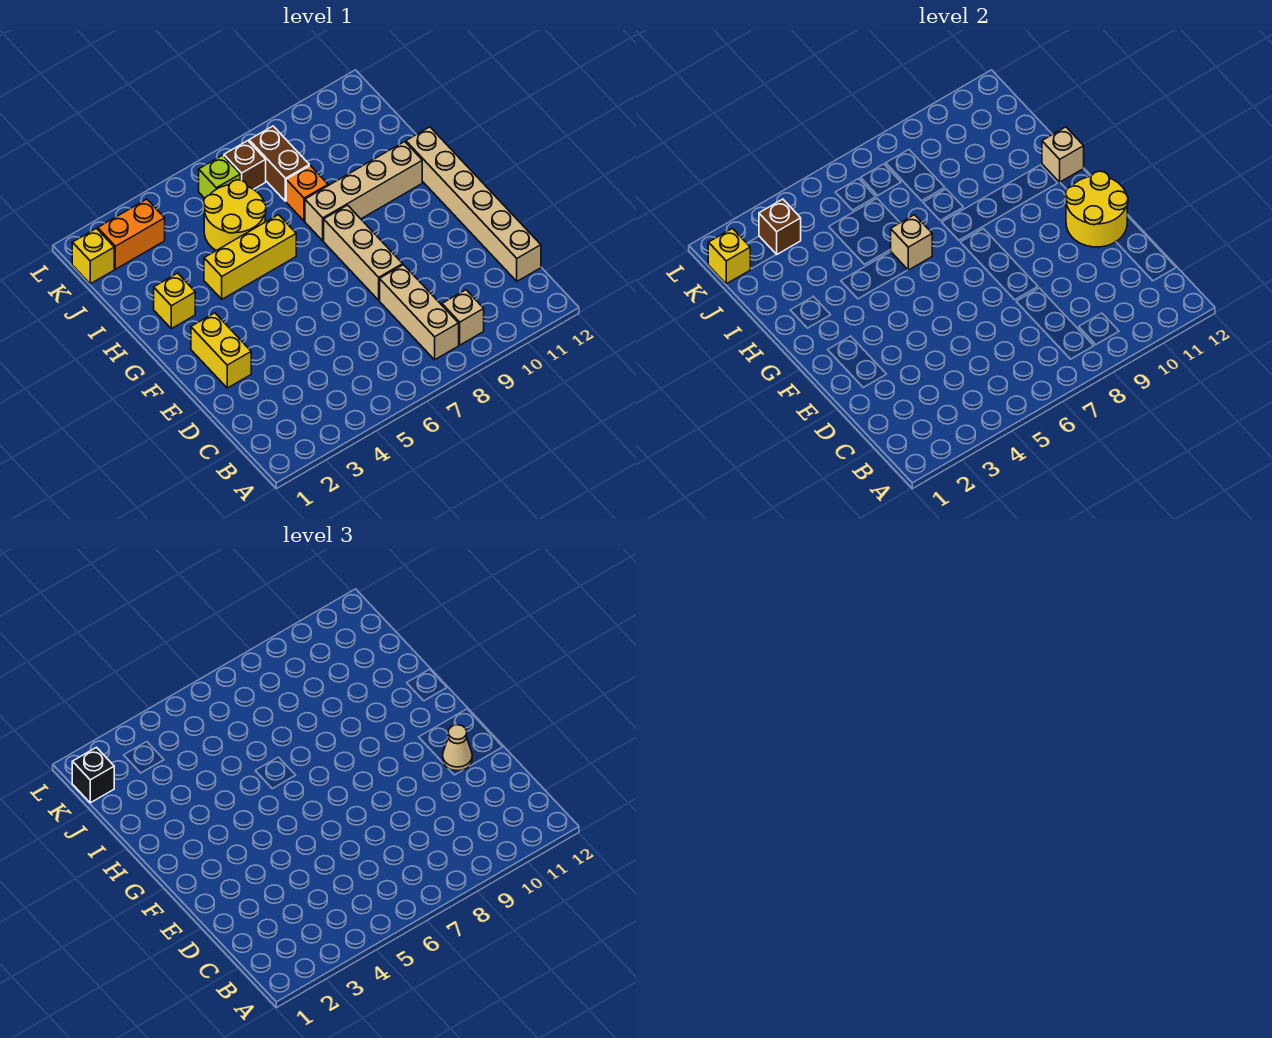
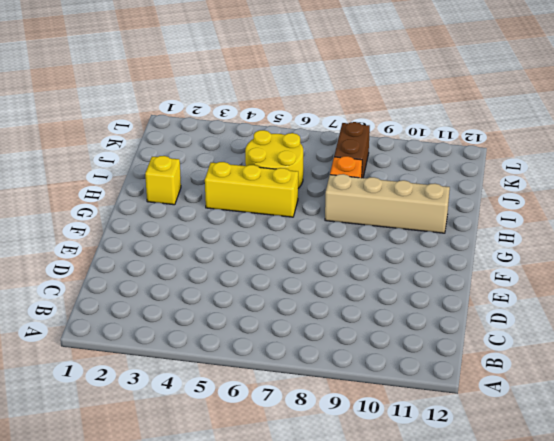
none -> tan 1x3 brick [380,265,459,360]
none -> tan 1x1 brick [442,290,484,345]
none -> tan 1x6 brick [406,127,541,281]

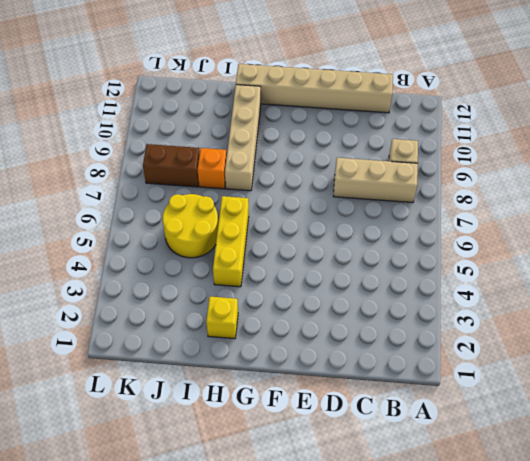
none -> yellow 1x2 brick [191,313,251,388]
none -> tan 1x3 brick [324,205,403,300]
none -> yellow 1x1 brick [72,228,114,284]

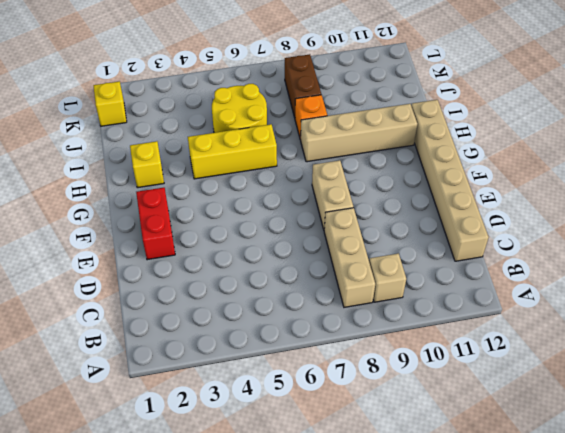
red 1x2 brick [136,188,175,260] -> yellow 1x2 brick [191,313,251,388]
tan 1x2 brick [312,160,353,229] -> tan 1x3 brick [324,205,403,300]
none -> orange 1x2 brick [98,199,165,269]
none -> lime 1x1 brick [199,155,240,198]
none -> brown 1x1 brick [224,141,266,189]

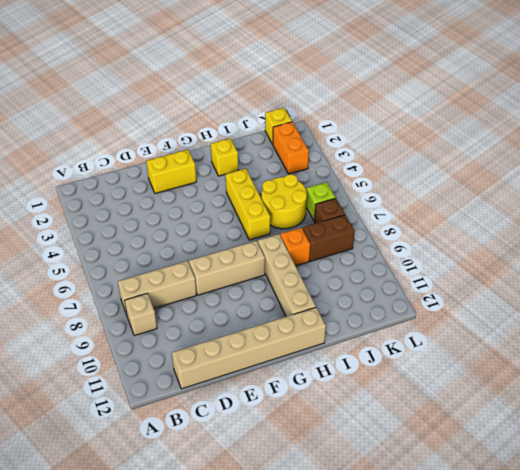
none -> yellow 2x2 round brick [1065,171,1128,247]
none -> tan 1x1 brick [890,215,932,270]
none -> tan 1x1 brick [1042,127,1084,182]

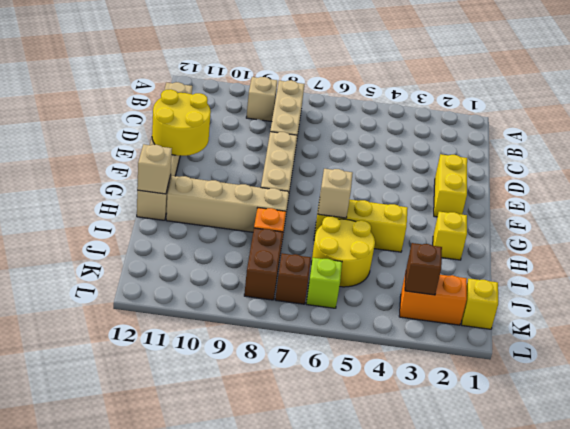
none -> yellow 1x1 brick [708,228,750,284]
none -> tan 1x1 cone [443,725,472,771]
none -> black 1x1 brick [72,747,114,803]

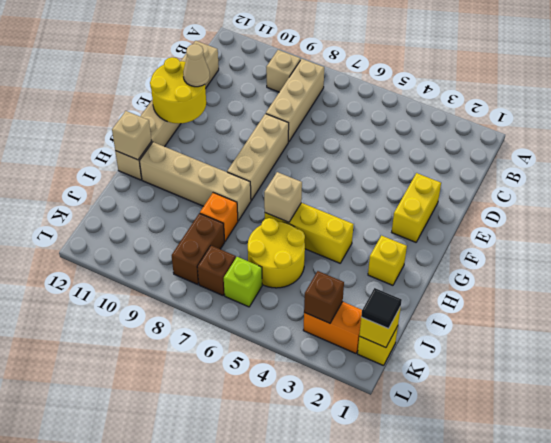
black 1x1 tile [361,288,402,329] -> black 1x1 brick [72,747,114,803]

